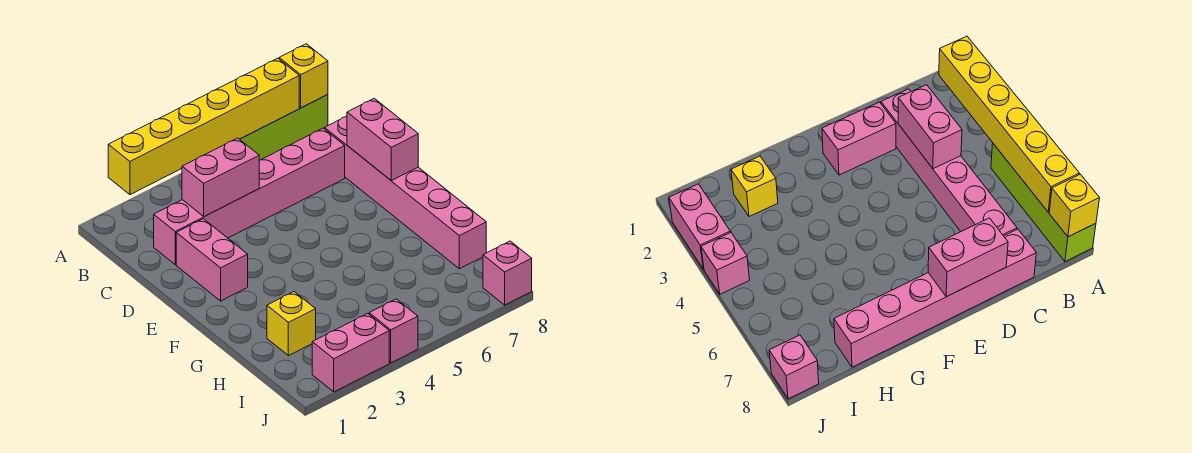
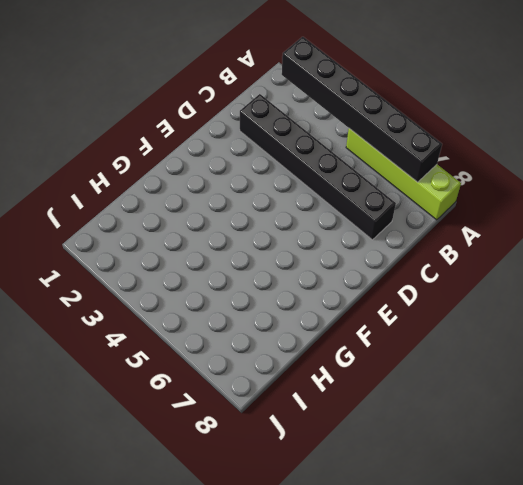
black 1x6 brick [282,37,442,182] -> yellow 1x6 brick [108,58,299,195]
black 1x6 brick [240,94,396,240] -> pink 1x6 brick [154,128,345,265]
none -> pink 1x6 brick [324,116,486,269]
none -> pink 1x2 brick [176,219,248,301]
none -> yellow 1x1 brick [267,292,316,356]

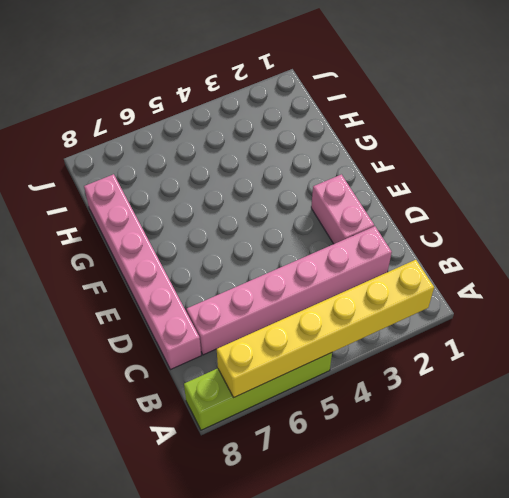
none -> yellow 1x1 brick [267,292,316,356]
none -> pink 1x2 brick [312,313,389,392]
none -> pink 1x1 brick [369,299,418,363]

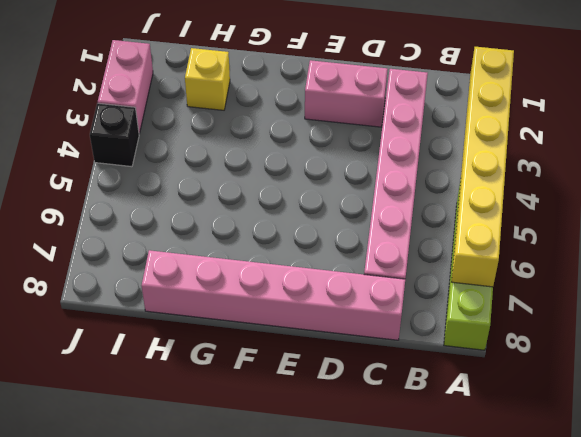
black 1x1 brick [90,103,139,167] -> pink 1x1 brick [369,299,418,363]
none -> pink 1x1 brick [483,241,532,305]
none -> yellow 1x1 brick [279,44,328,108]
none -> pink 1x2 brick [182,138,259,217]

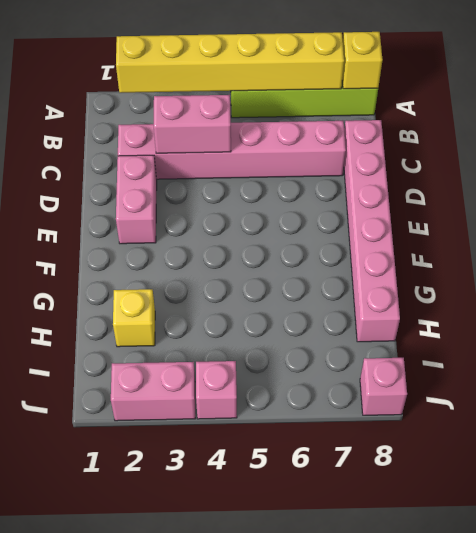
none -> pink 1x2 brick [347,98,418,181]

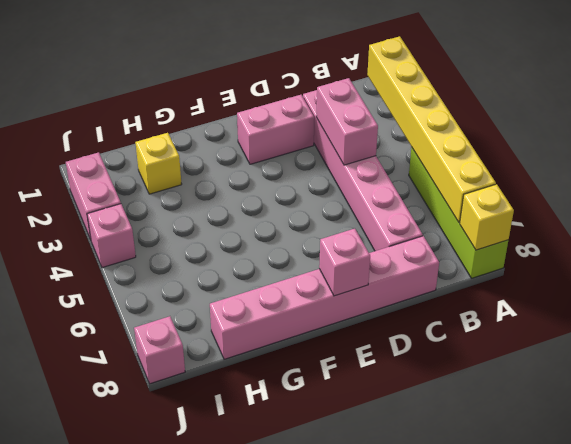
pink 1x1 brick [319,229,370,296] -> pink 1x2 brick [347,98,418,181]

